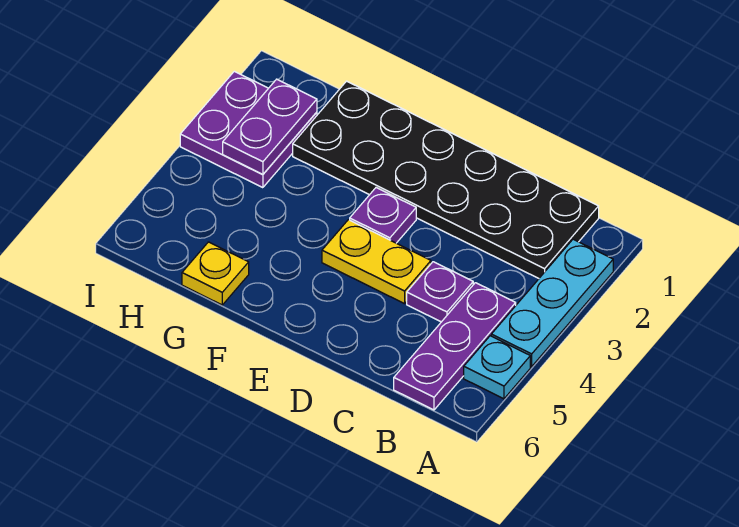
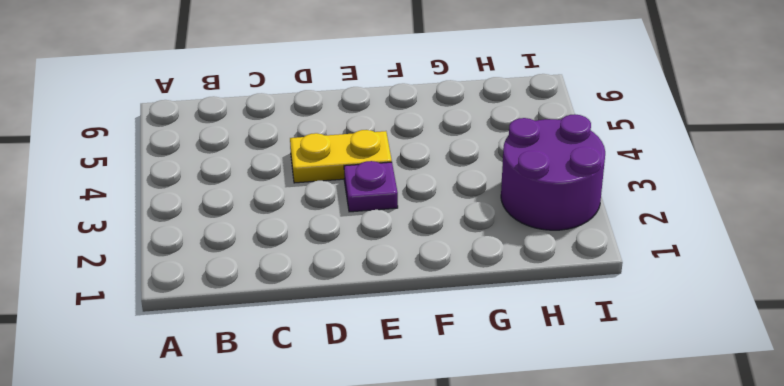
purple 2x2 round brick [501,114,605,230] -> purple 2x2 plate [180,71,317,188]
none -> cyan 1x3 plate [491,239,613,367]
none -> cyan 1x1 plate [464,336,530,399]

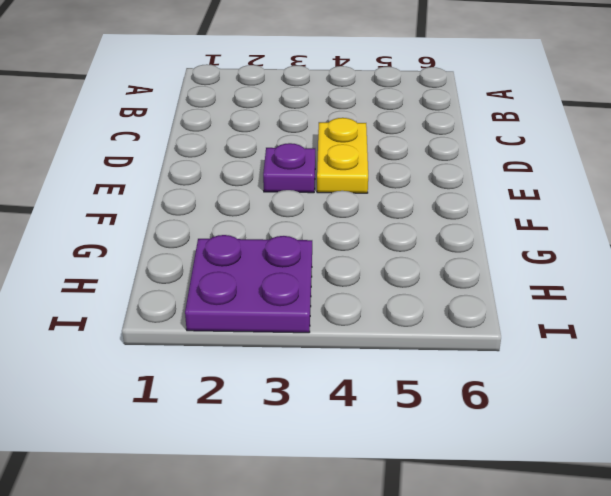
none -> cyan 1x3 plate [491,239,613,367]
none -> cyan 1x1 plate [464,336,530,399]

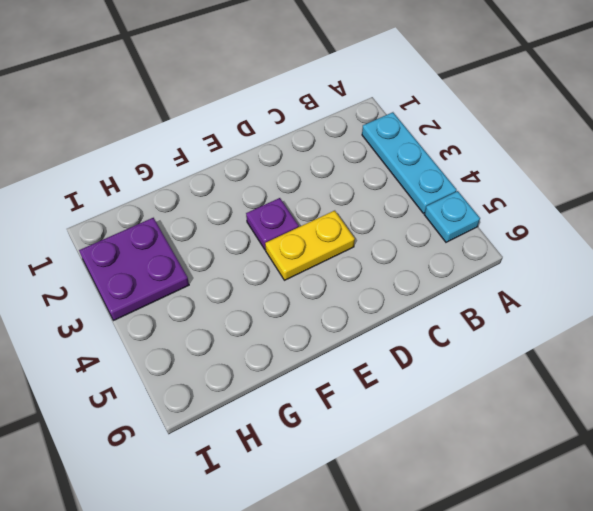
none -> black 2x6 plate [293,81,599,278]
none -> purple 1x3 plate [394,283,516,410]

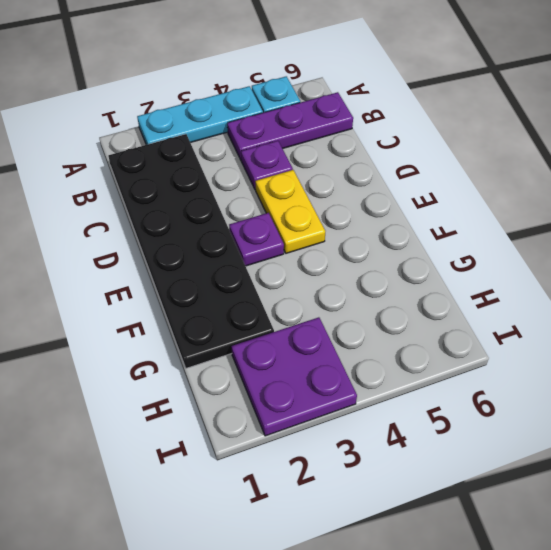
none -> yellow 1x1 plate [182,242,249,305]
none -> purple 1x2 plate [223,79,317,175]

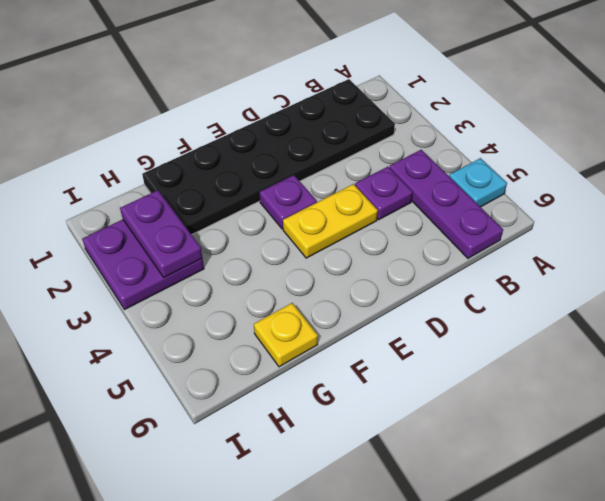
none -> cyan 1x3 plate [491,239,613,367]

